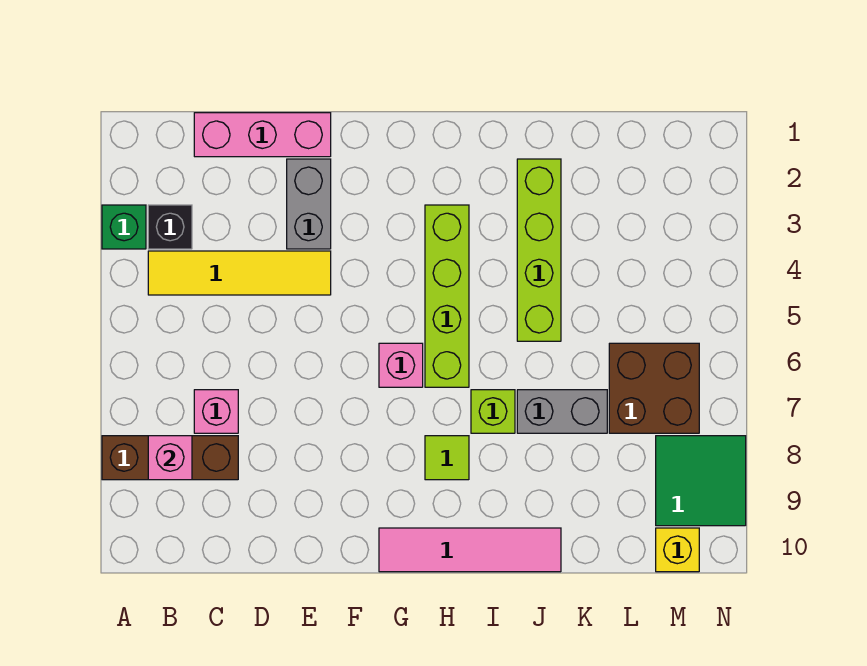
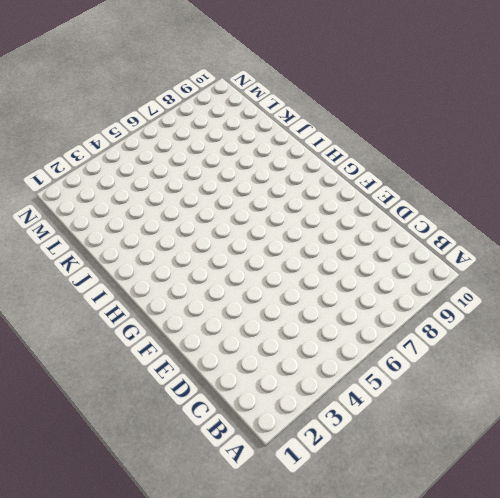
none -> green 1x1 brick [102,205,146,249]
none -> brown 1x3 brick [102,436,238,480]
none -> black 1x1 brick [148,205,192,249]

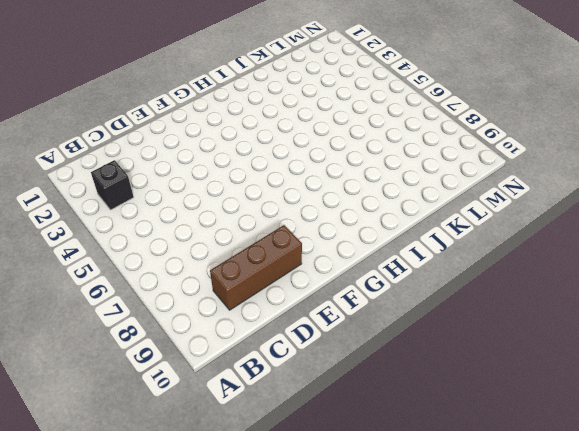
brown 1x3 brick [210,225,302,310] -> brown 1x3 brick moved to [102,436,238,480]
none -> green 1x1 brick [102,205,146,249]
none -> yellow 1x4 tile [148,251,331,295]
none -> pink 1x3 brick [194,113,331,157]

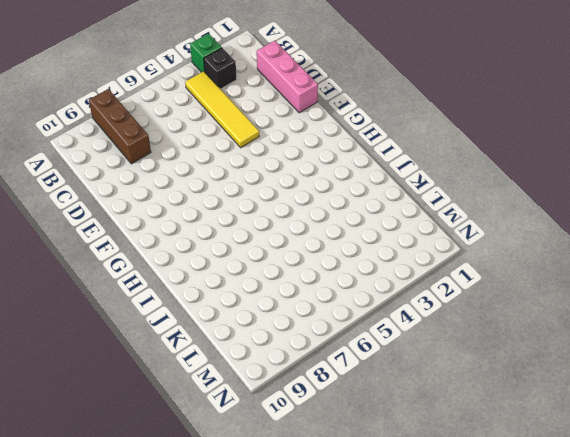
none -> pink 1x1 brick [194,390,238,433]
none -> grey 1x2 brick [287,159,331,249]
none -> pink 1x1 brick [379,343,423,387]

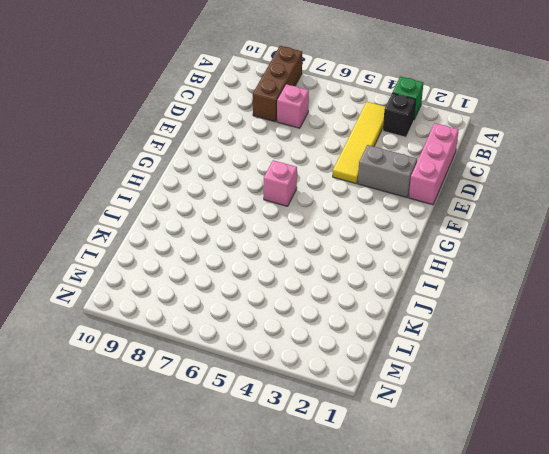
none -> pink 1x4 tile [379,528,561,572]
none -> lime 1x4 brick [425,205,469,387]
none -> lime 1x1 tile [425,436,469,480]

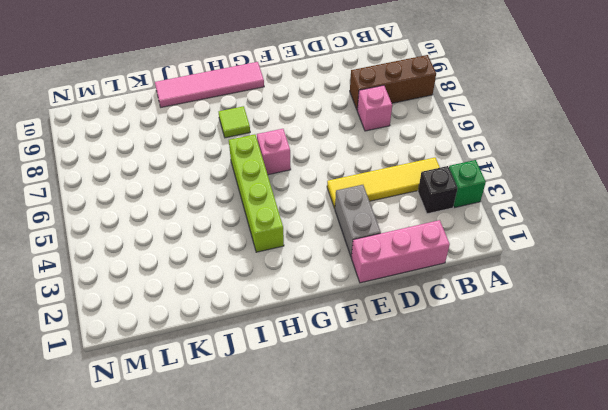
none -> lime 1x1 brick [471,390,515,433]
none -> lime 1x4 brick [517,159,561,341]
none -> grey 1x2 brick [517,390,607,433]

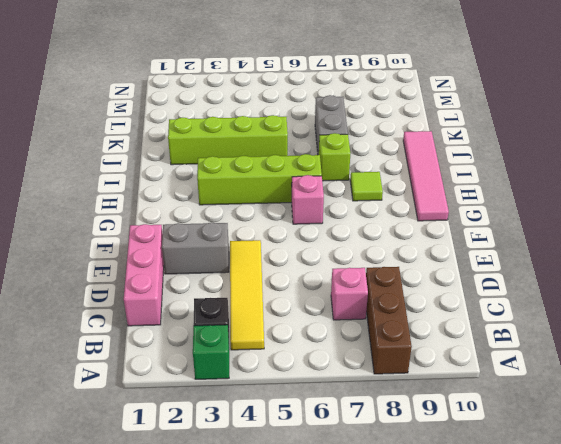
none -> brown 2x2 brick [609,343,699,433]
none -> green 2x2 tile [656,436,746,526]
none -> yellow 1x1 brick [656,528,699,572]

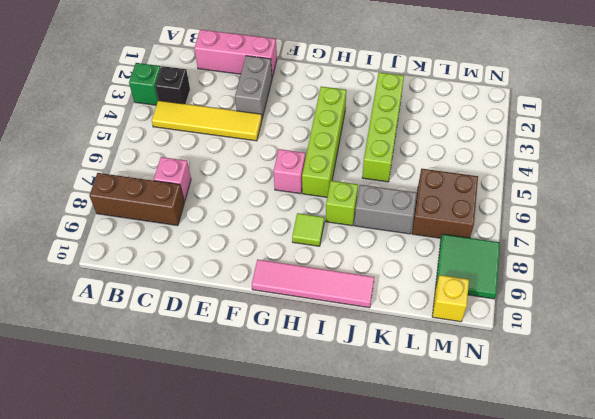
none -> pink 1x1 brick [148,436,192,480]

